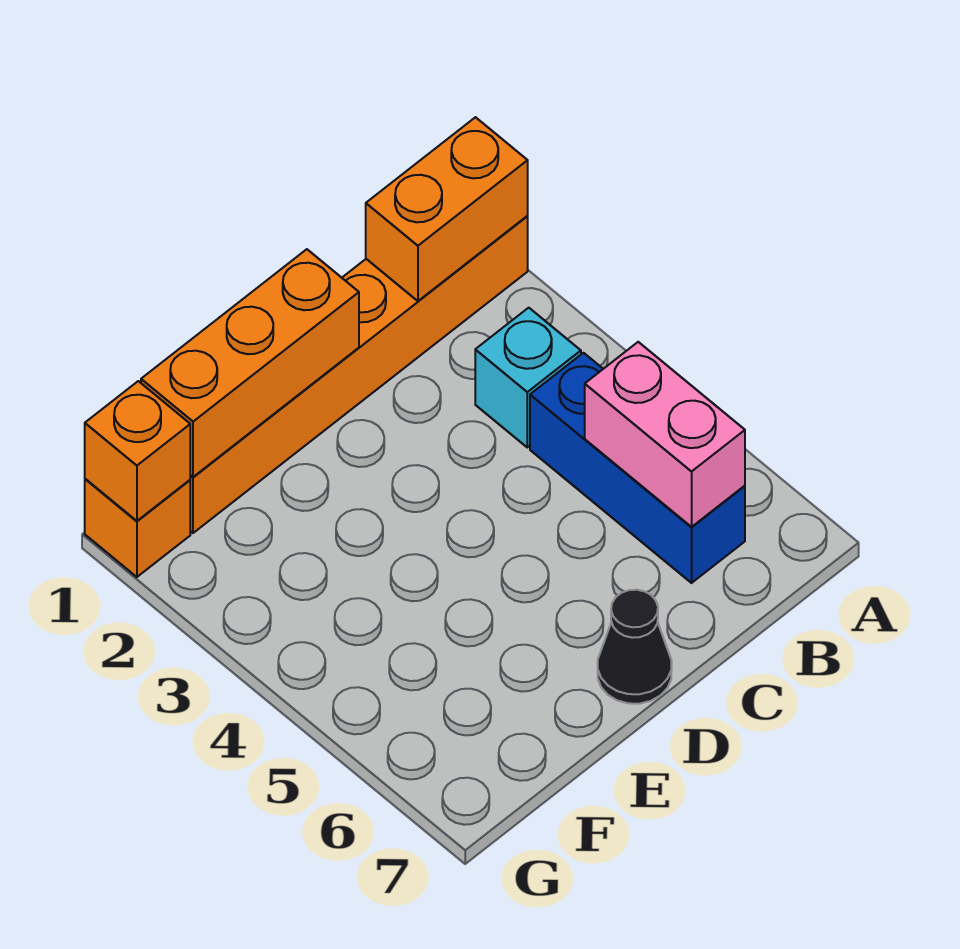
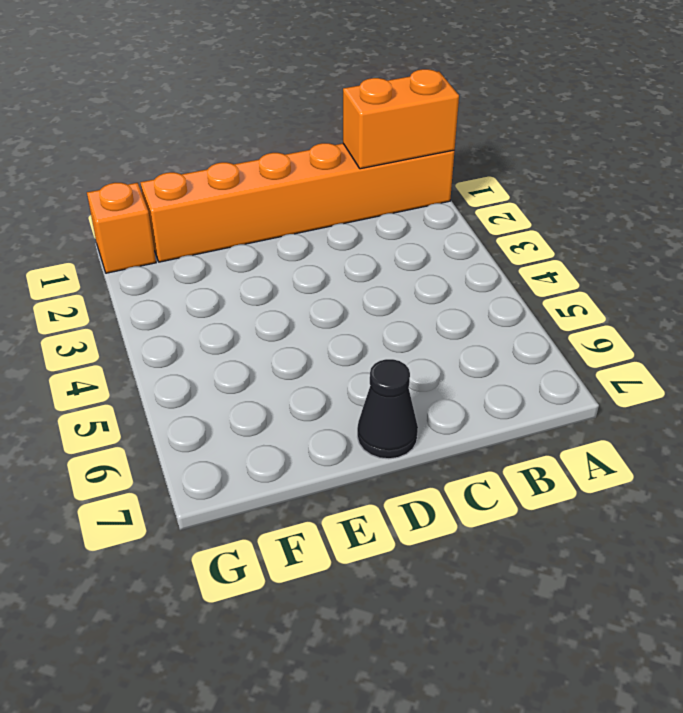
none -> cyan 1x1 brick [475,308,581,447]
none -> blue 1x3 brick [530,353,745,583]

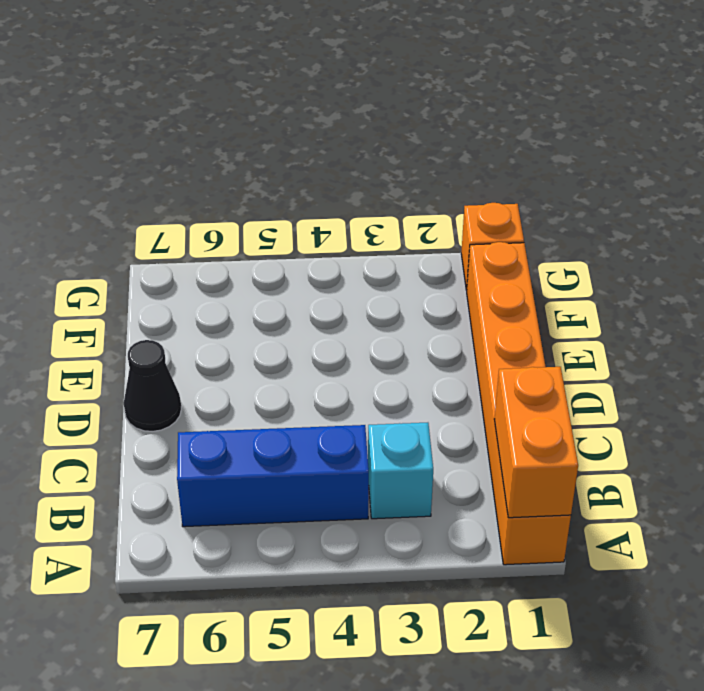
none -> pink 1x2 brick [585,342,745,527]
none -> orange 1x3 brick [141,249,359,477]

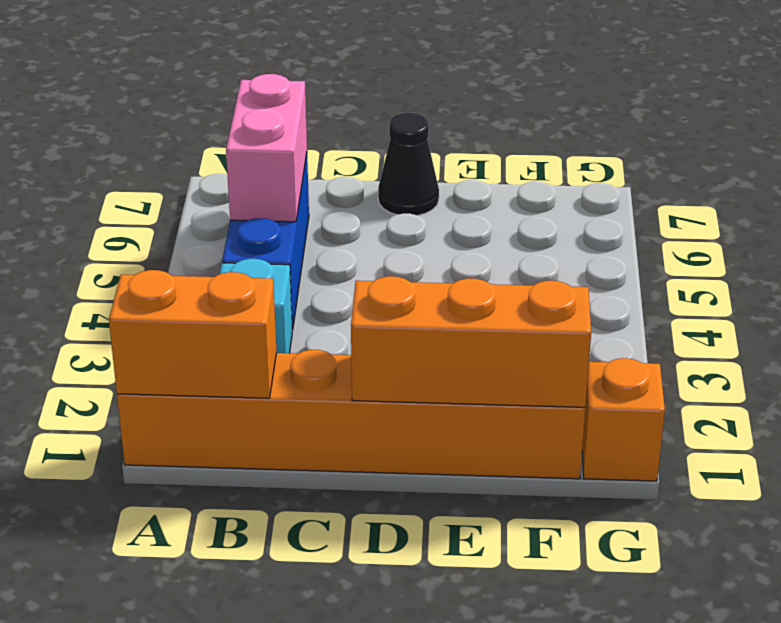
none -> orange 1x1 brick [85,381,190,521]

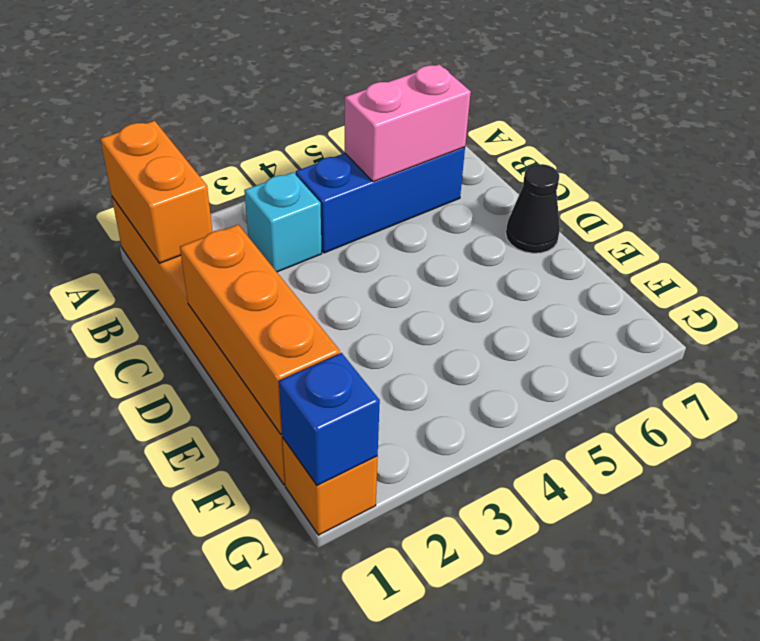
blue 1x1 brick [279,353,380,485] -> orange 1x1 brick [85,381,190,521]

